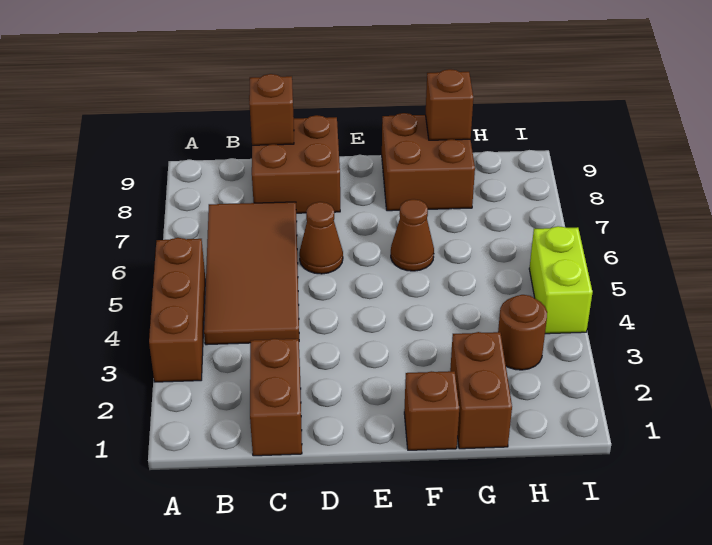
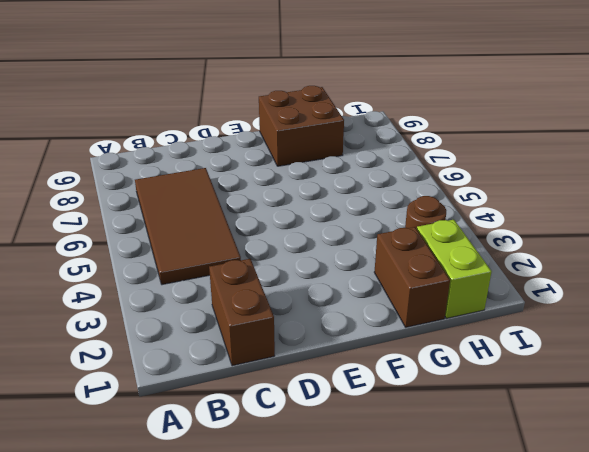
lime 1x2 brick [417,220,492,318] -> lime 1x2 brick moved to [529,226,593,334]
none -> brown 1x3 brick [149,238,205,382]
none -> brown 2x2 brick [252,115,340,213]
none -> brown 1x1 cone [299,202,343,274]

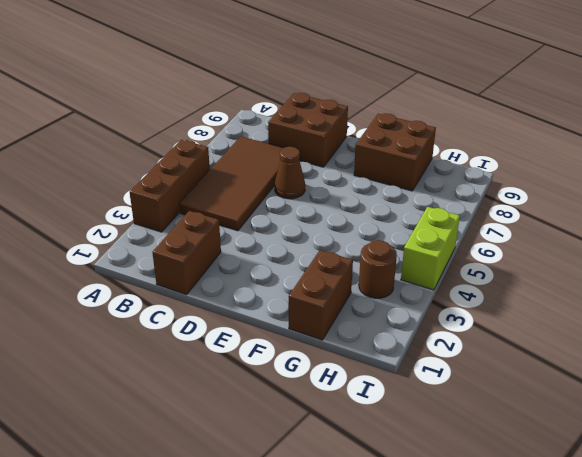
none -> brown 1x1 brick [404,371,459,450]
none -> brown 1x1 cone [391,199,434,271]
none -> brown 1x1 brick [249,74,294,145]

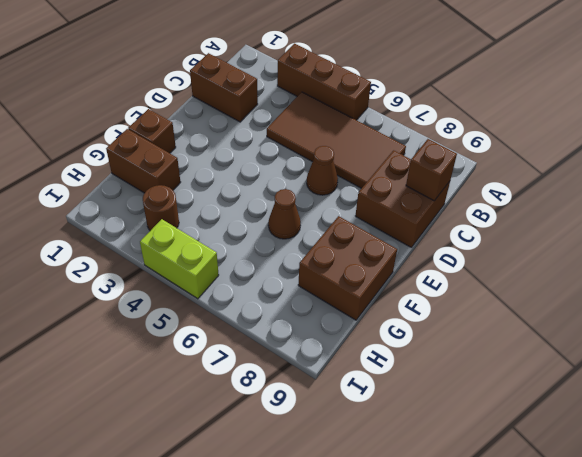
none -> brown 1x1 brick [426,69,473,140]

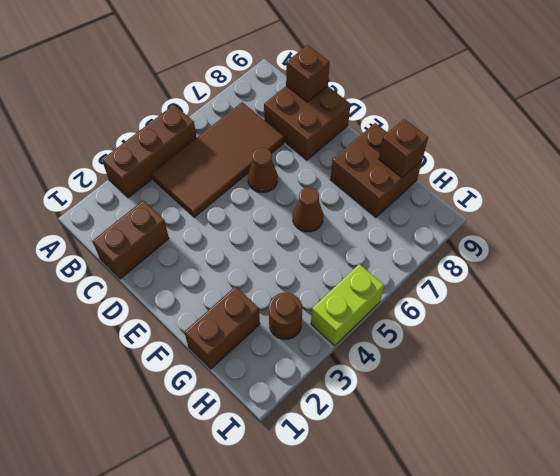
none -> brown 1x1 brick [404,371,459,450]

